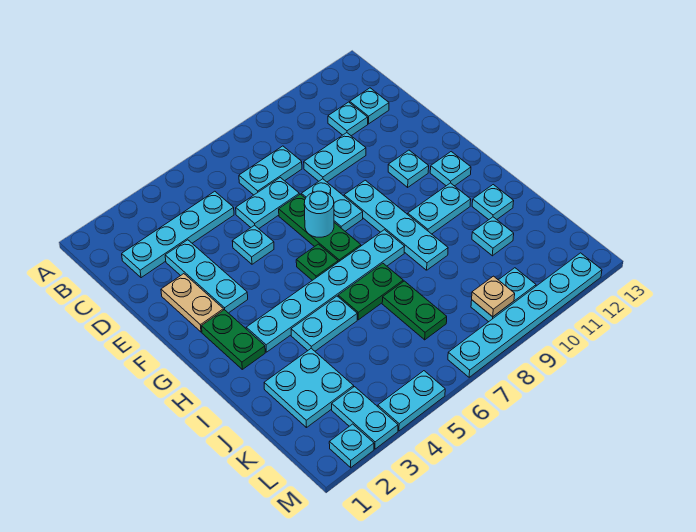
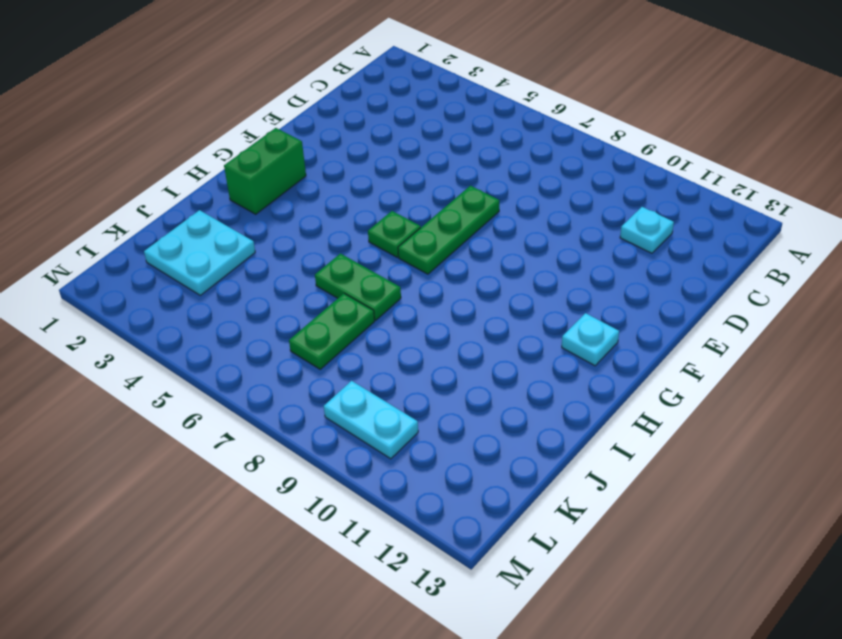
green 1x2 brick [224,128,306,214] -> green 1x2 plate [202,310,265,369]
none -> cyan 1x4 plate [122,191,234,278]
none -> cyan 1x2 plate [239,146,302,195]
none -> cyan 1x1 plate [350,88,389,124]
none -> cyan 1x3 plate [165,240,248,313]

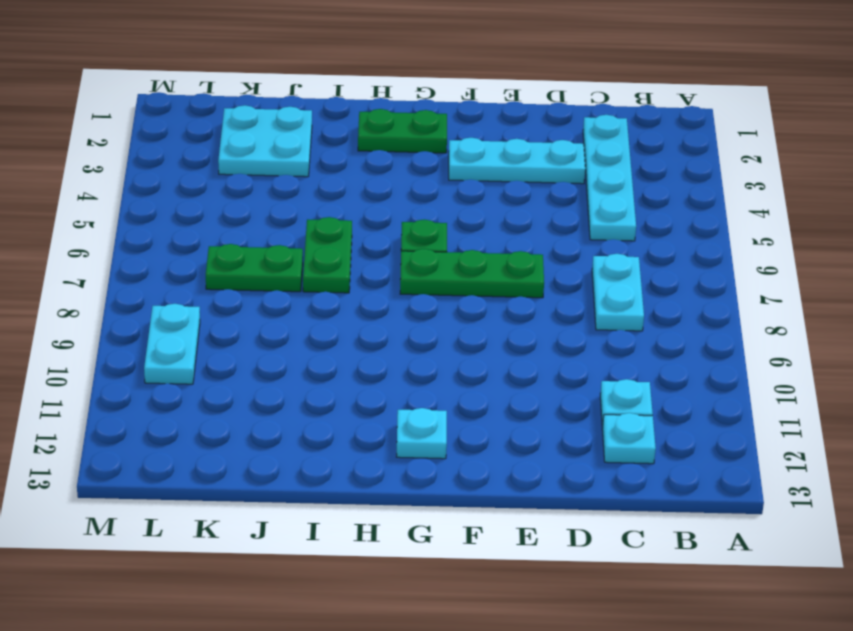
none -> cyan 1x2 plate [236,178,299,229]
none -> cyan 1x2 plate [304,133,366,182]
none -> tan 1x2 plate [161,274,224,332]
none -> cyan 1x1 plate [232,225,274,264]

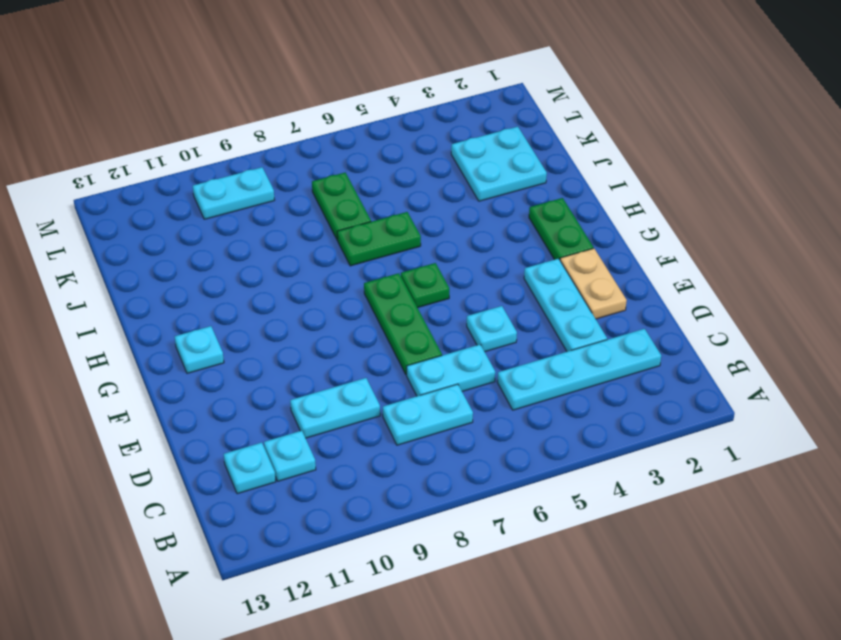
none -> cyan 1x2 plate [301,179,363,231]
none -> cyan 1x4 plate [344,180,448,270]
none -> cyan 1x1 plate [388,150,429,187]
none -> cyan 1x6 plate [246,230,405,352]

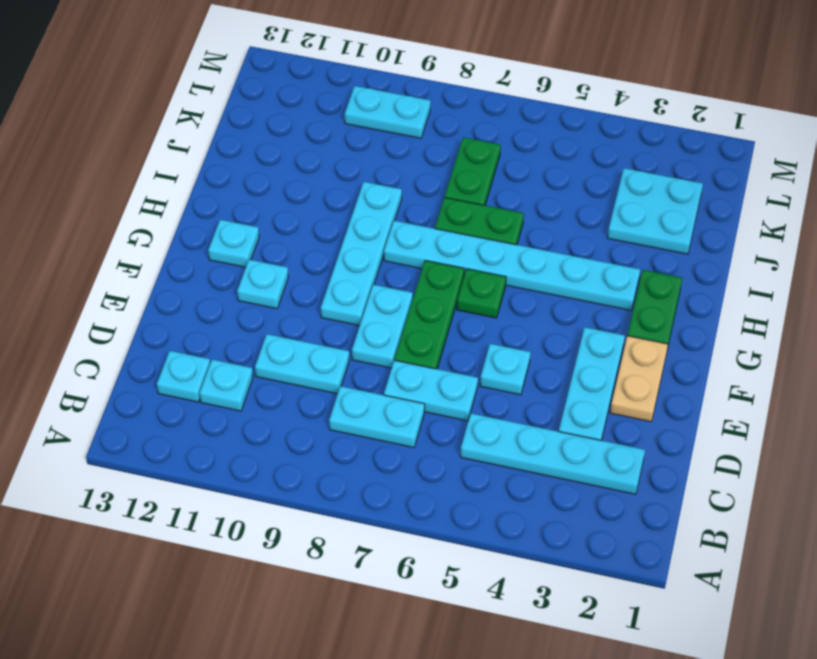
none -> cyan 1x2 plate [408,183,471,234]
none -> cyan 1x2 plate [291,296,357,351]
none -> cyan 1x1 plate [472,185,514,220]
none -> cyan 1x1 plate [472,217,514,256]

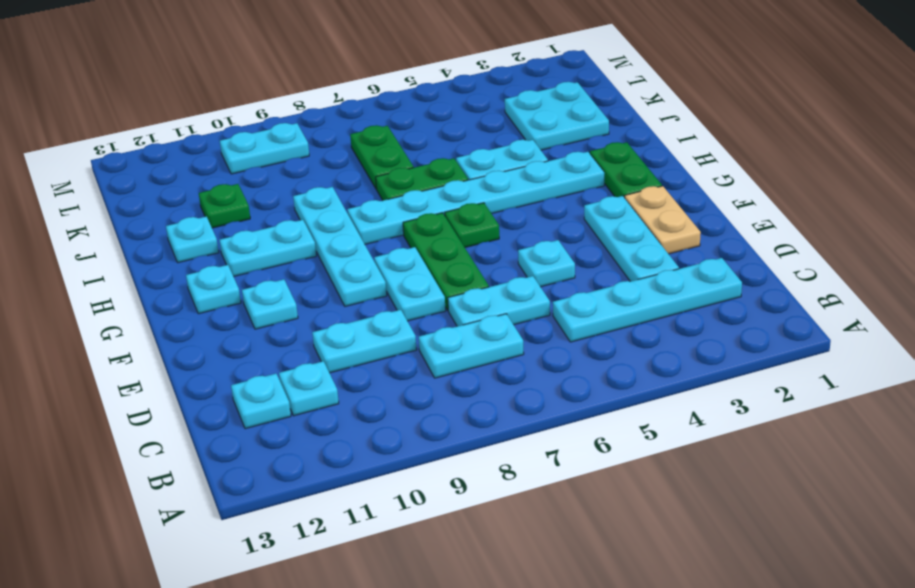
green 1x1 plate [199,184,250,228] -> cyan 1x1 plate [472,217,514,256]
none -> cyan 1x2 plate [332,387,398,449]
none -> cyan 1x1 plate [329,424,374,468]
none -> cyan 1x2 plate [378,371,445,431]
none -> cyan 1x6 plate [448,253,602,377]

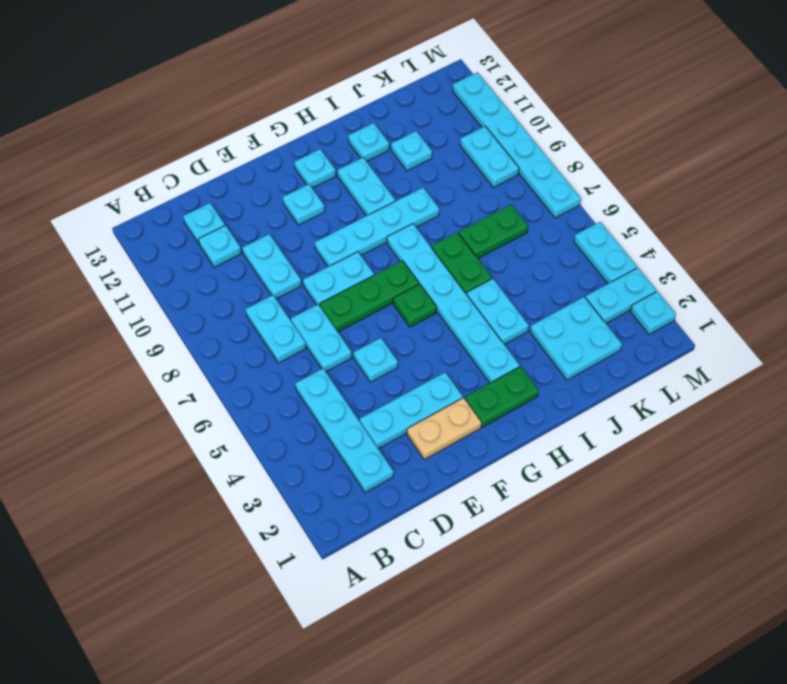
none -> cyan 1x1 round brick [304,191,334,237]
none -> tan 1x1 plate [472,276,515,317]

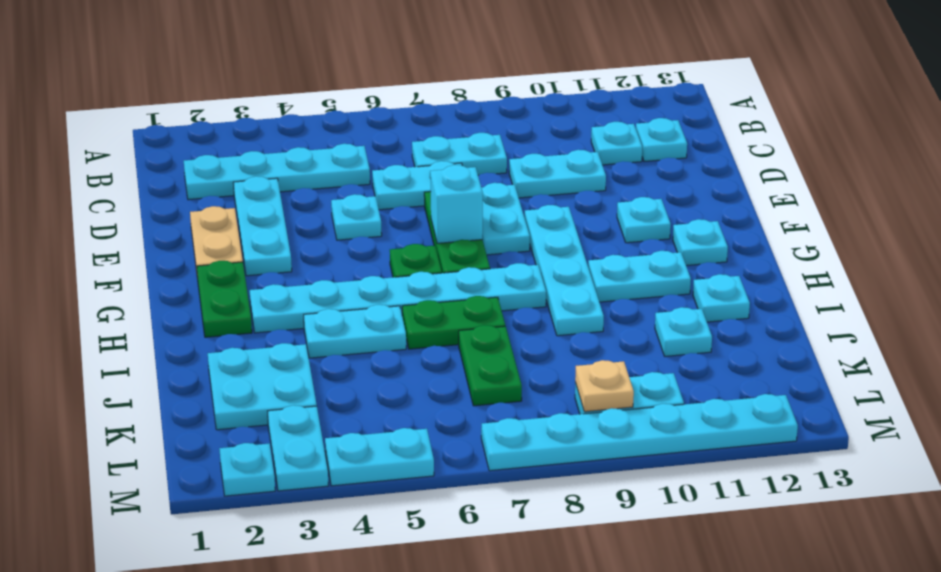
cyan 1x1 brick [430,165,483,243] -> cyan 1x1 round brick [304,191,334,237]

